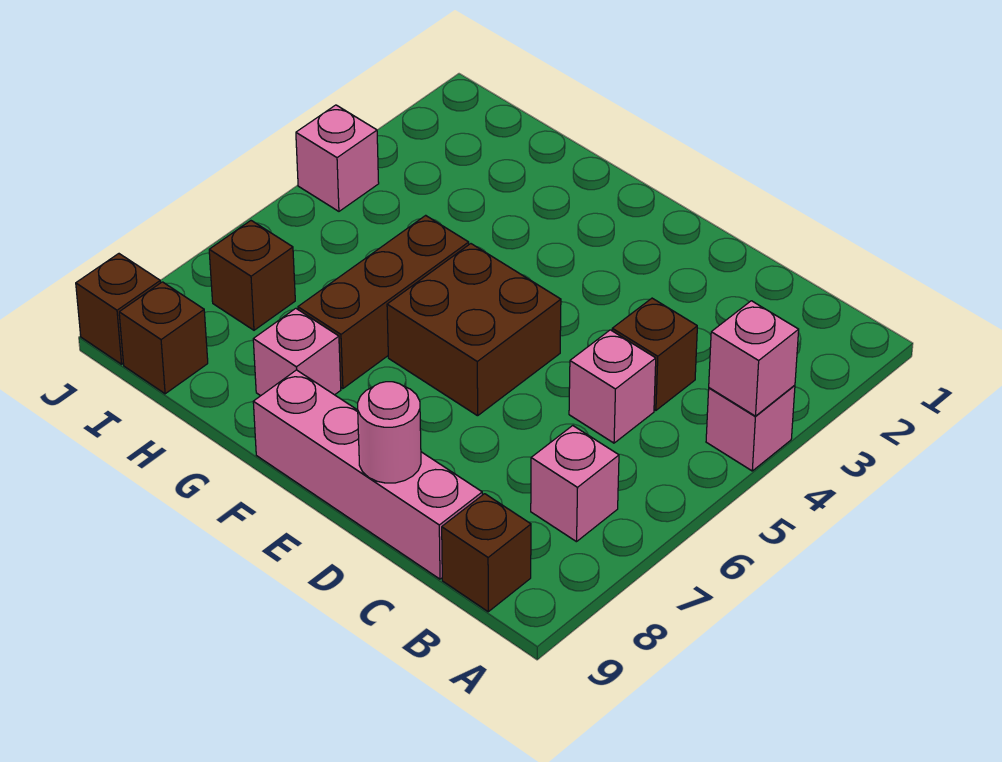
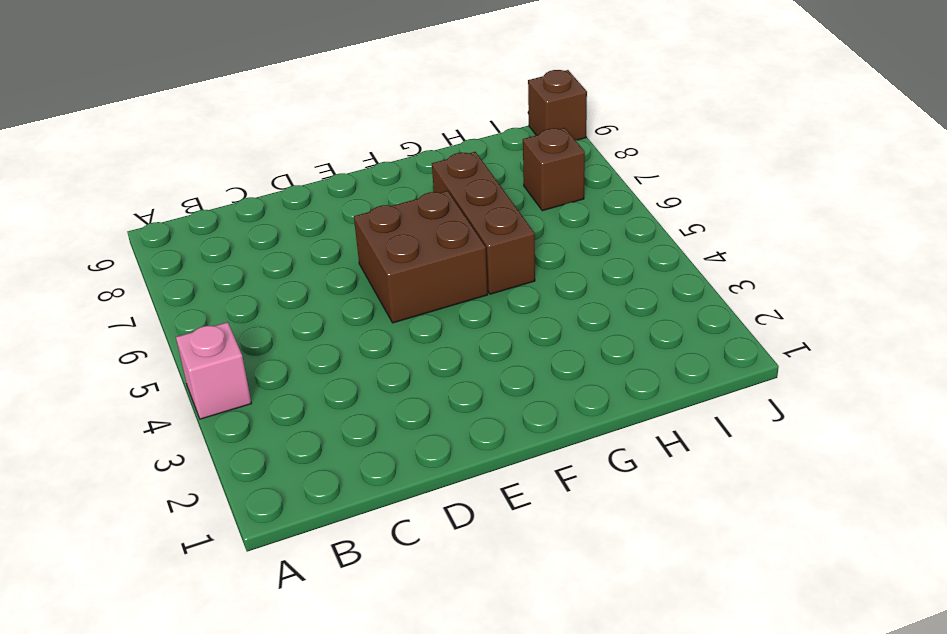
none -> pink 1x1 brick [531,426,619,542]
none -> brown 1x1 brick [442,494,531,612]
none -> brown 1x1 brick [612,298,697,410]

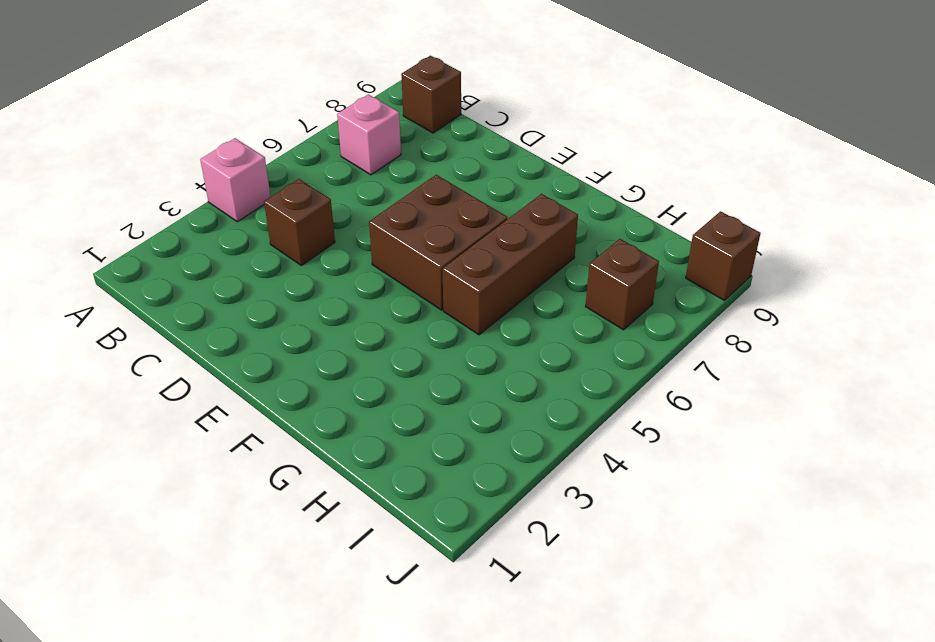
none -> pink 1x1 brick [569,330,656,443]
none -> pink 1x4 brick [253,370,482,579]
none -> pink 1x1 brick [253,308,341,396]

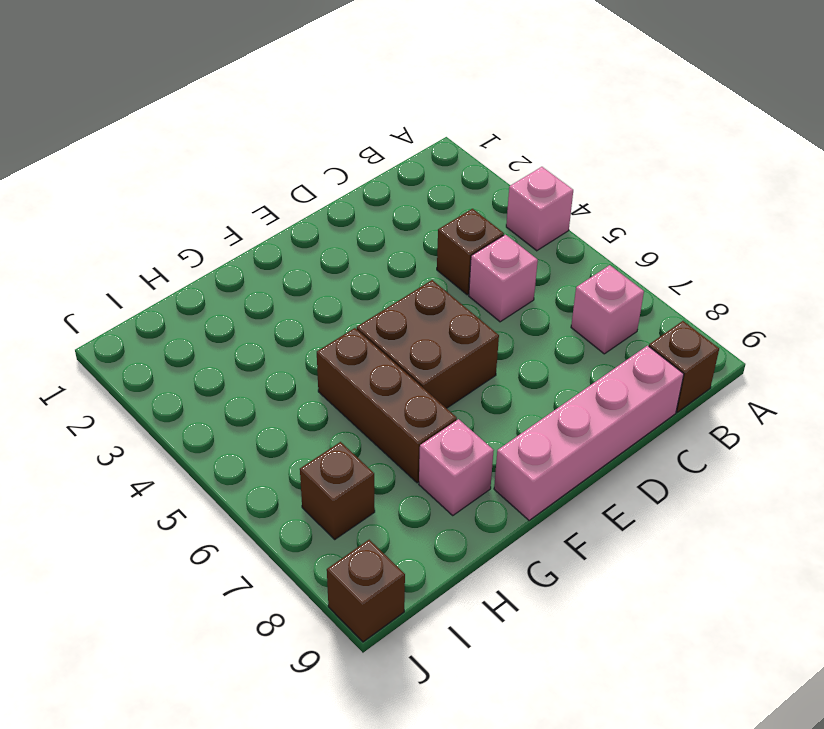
none -> brown 1x1 brick [119,282,208,394]
none -> pink 1x1 brick [296,105,379,211]
none -> pink 1x1 brick [709,301,799,416]

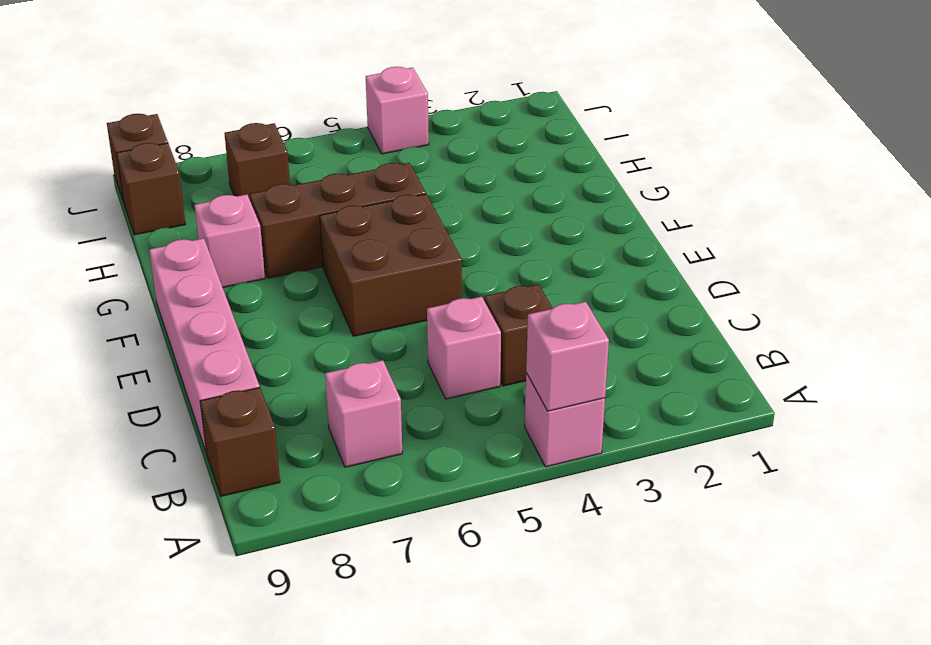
none -> pink 1x1 round brick [358,382,421,483]

